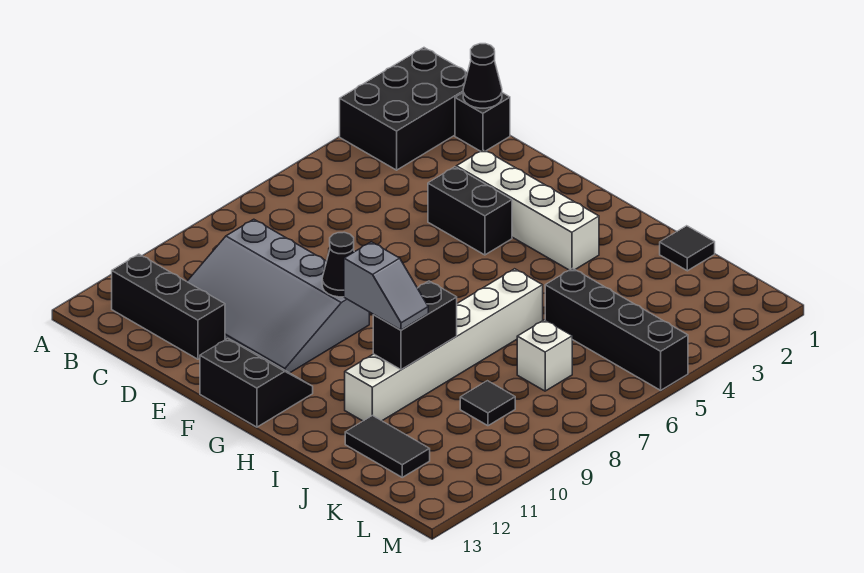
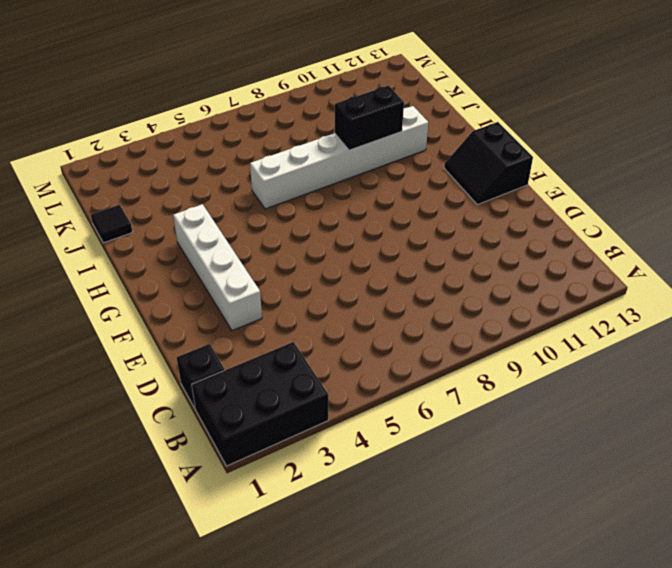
none -> black 1x3 brick [112,254,225,359]
none -> grey 3x4 slope [187,219,369,373]
none -> black 1x2 brick [428,167,512,255]

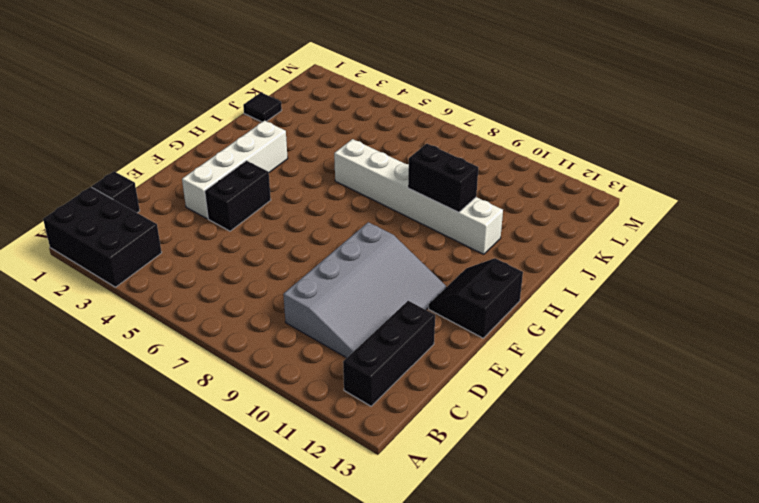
none -> black 1x4 brick [545,268,688,390]
none -> black 1x2 tile [345,415,430,477]
none -> white 1x1 brick [517,320,572,391]

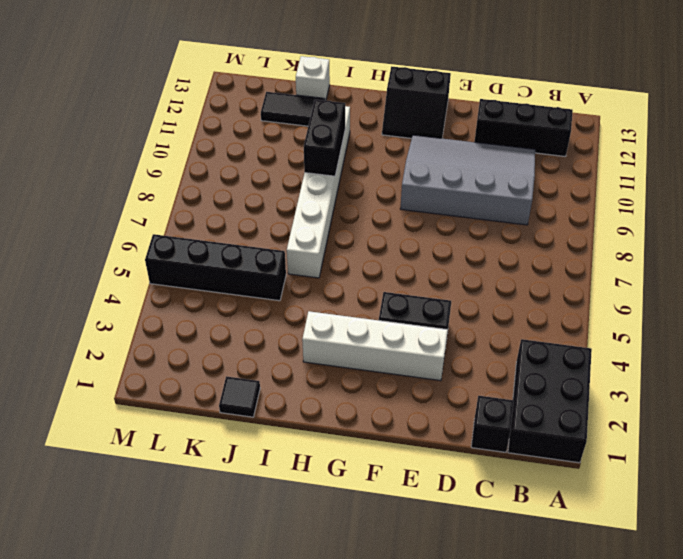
white 1x1 brick [296,56,330,101] -> white 1x1 brick moved to [517,320,572,391]
none -> black 1x1 tile [460,381,515,426]
none -> black 1x1 cone [463,44,502,108]
none -> black 1x1 cone [322,232,354,297]

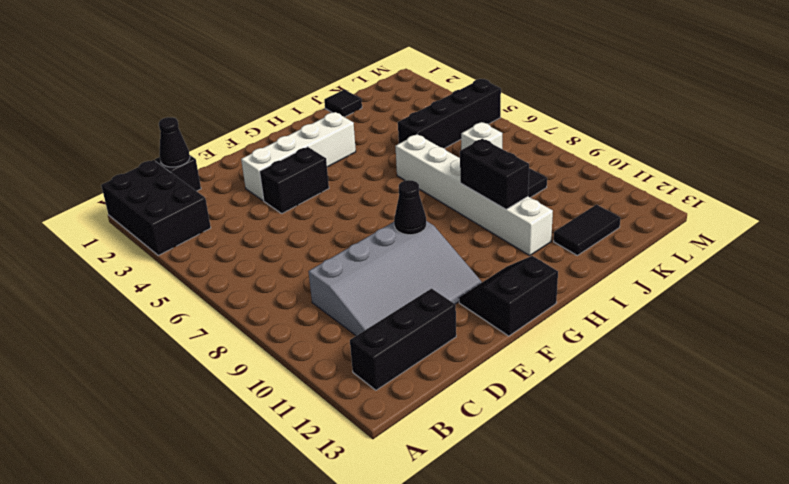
none -> grey 1x2 slope [344,242,428,330]

